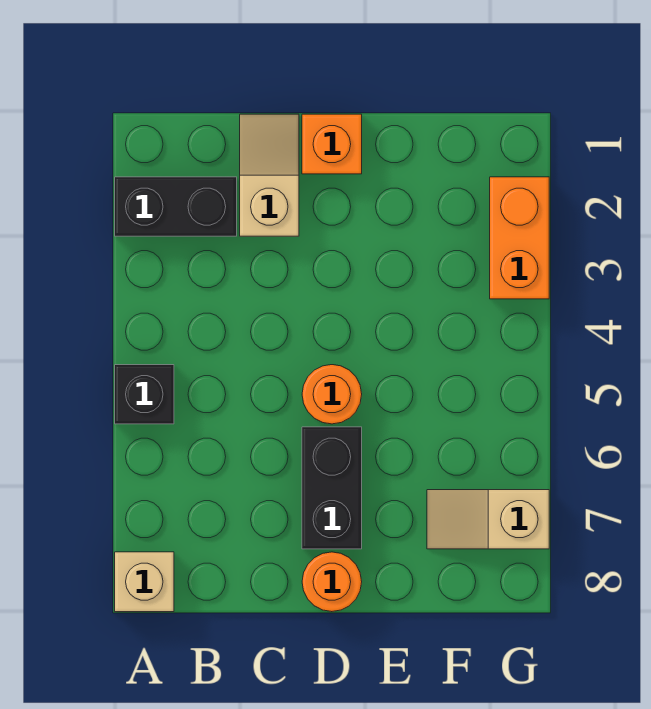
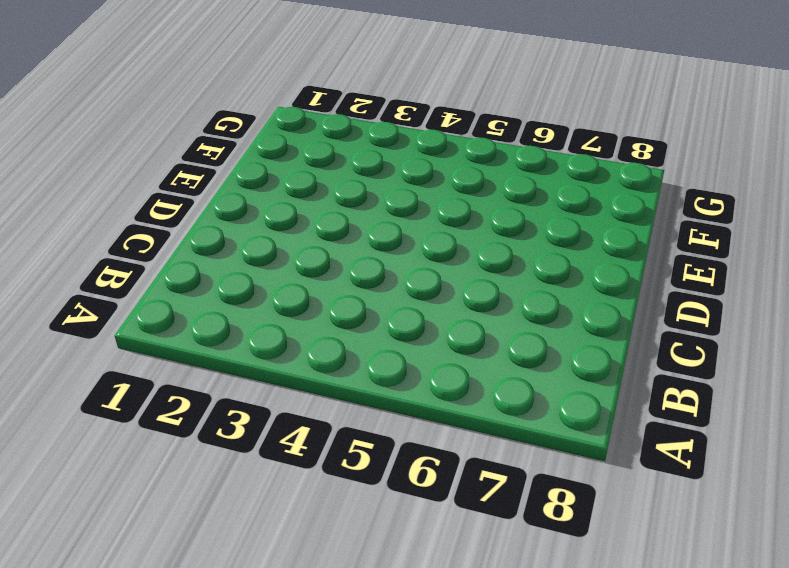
none -> black 1x2 brick [115,177,237,236]
none -> black 1x1 brick [115,365,174,424]

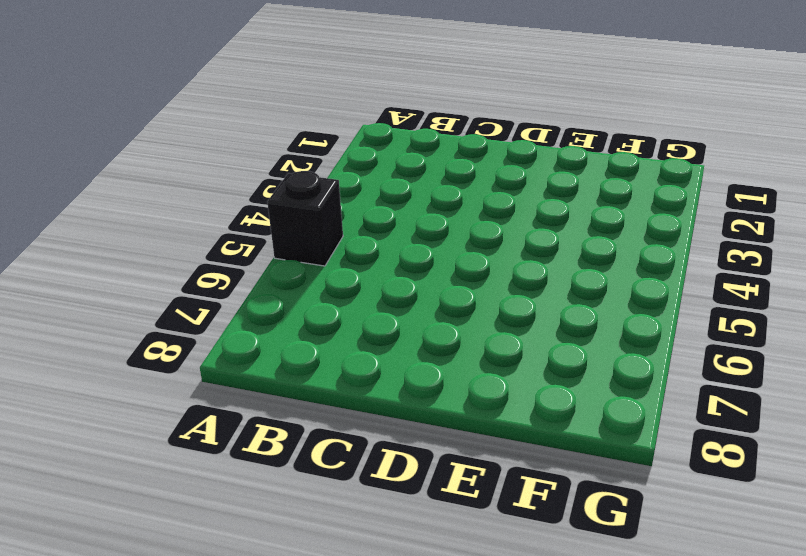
none -> black 1x2 brick [115,177,237,236]
none -> tan 1x1 brick [115,552,174,612]

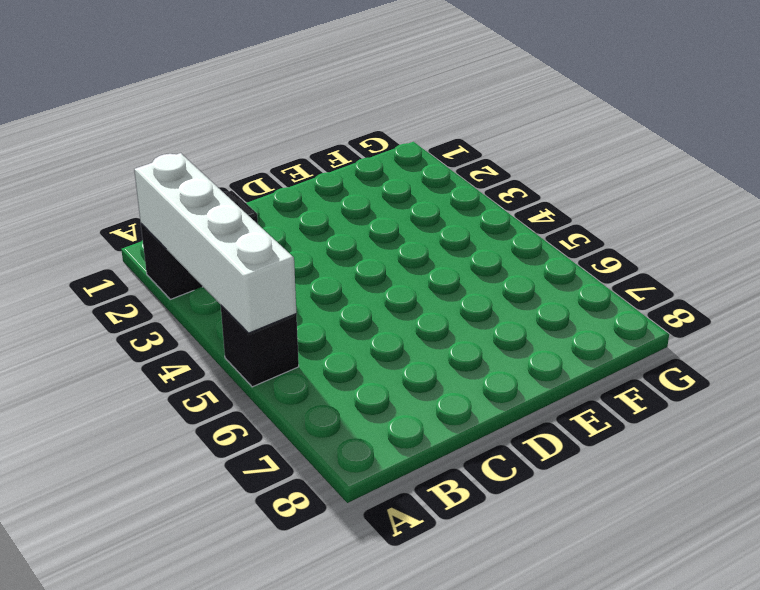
white 1x4 brick [134,153,296,333] -> none
none -> tan 1x1 brick [115,552,174,612]
none -> tan 1x2 slope [240,114,299,236]

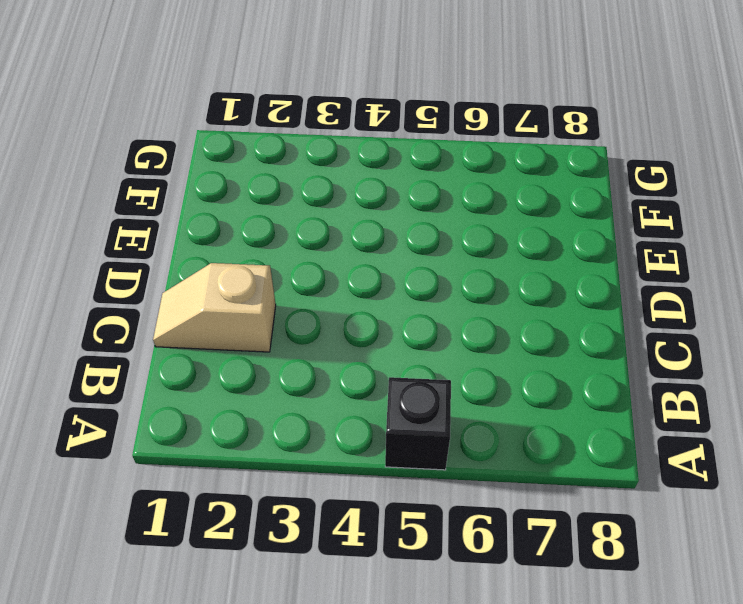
none -> black 1x2 brick [115,177,237,236]
none -> tan 1x1 brick [115,552,174,612]

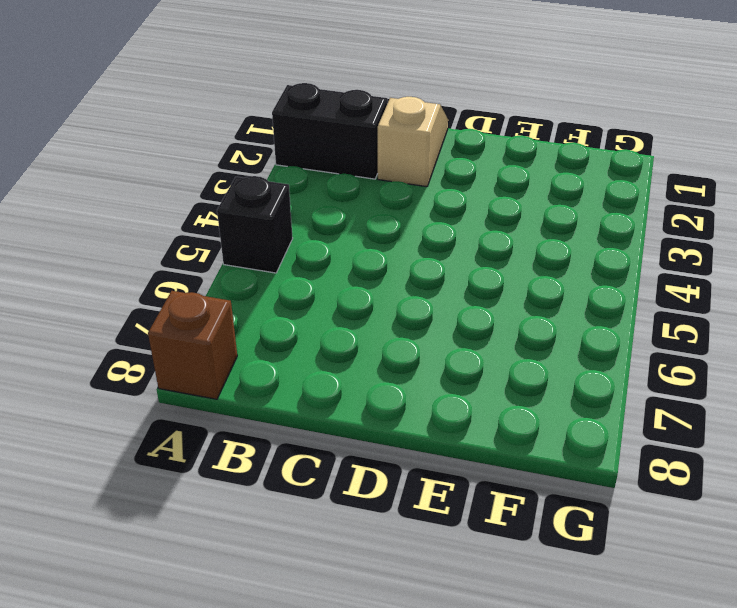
brown 1x1 brick [148,291,237,399] -> tan 1x1 brick [115,552,174,612]
none -> orange 1x1 brick [302,114,362,174]
none -> orange 1x1 round brick [302,365,362,424]

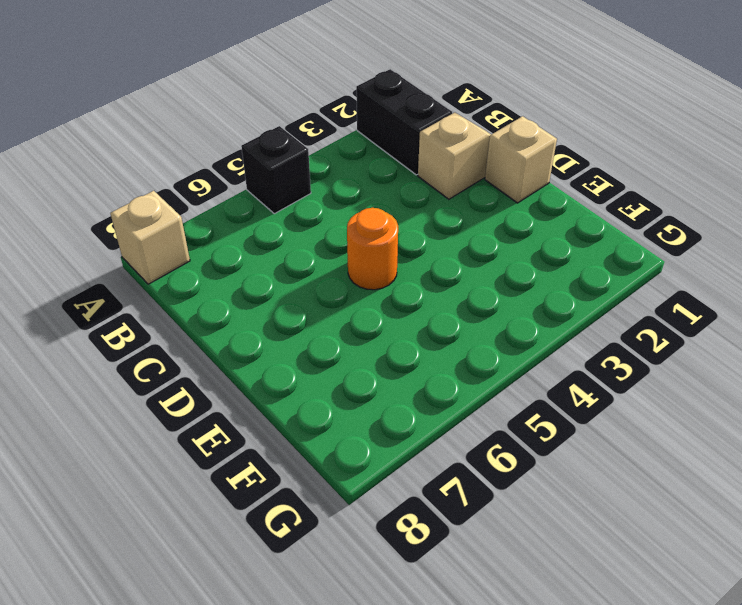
tan 1x1 brick [485,116,557,203] -> orange 1x1 brick [302,114,362,174]
none -> black 1x2 brick [302,427,362,549]
none -> orange 1x1 round brick [302,552,362,612]

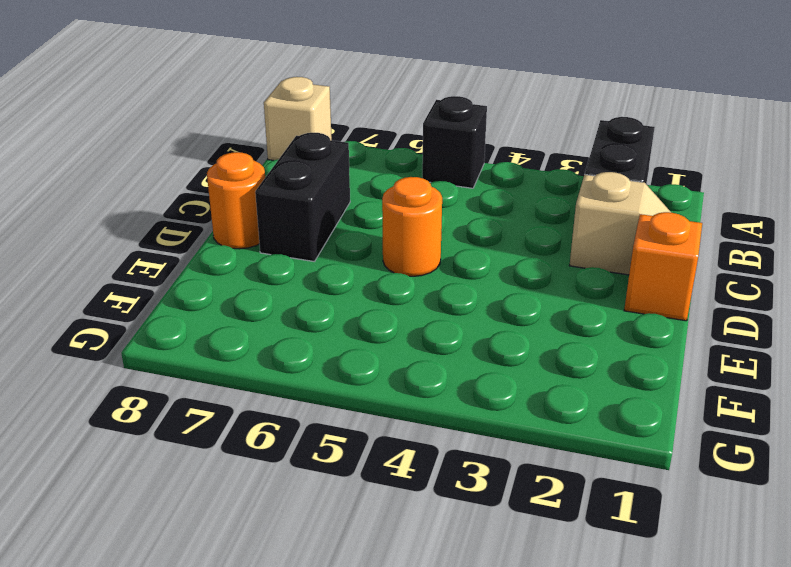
black 1x2 brick [255,133,350,262] -> black 1x2 brick turned to [302,427,362,549]
none -> tan 1x2 slope [427,490,549,549]
none -> orange 1x2 brick [490,177,549,299]

